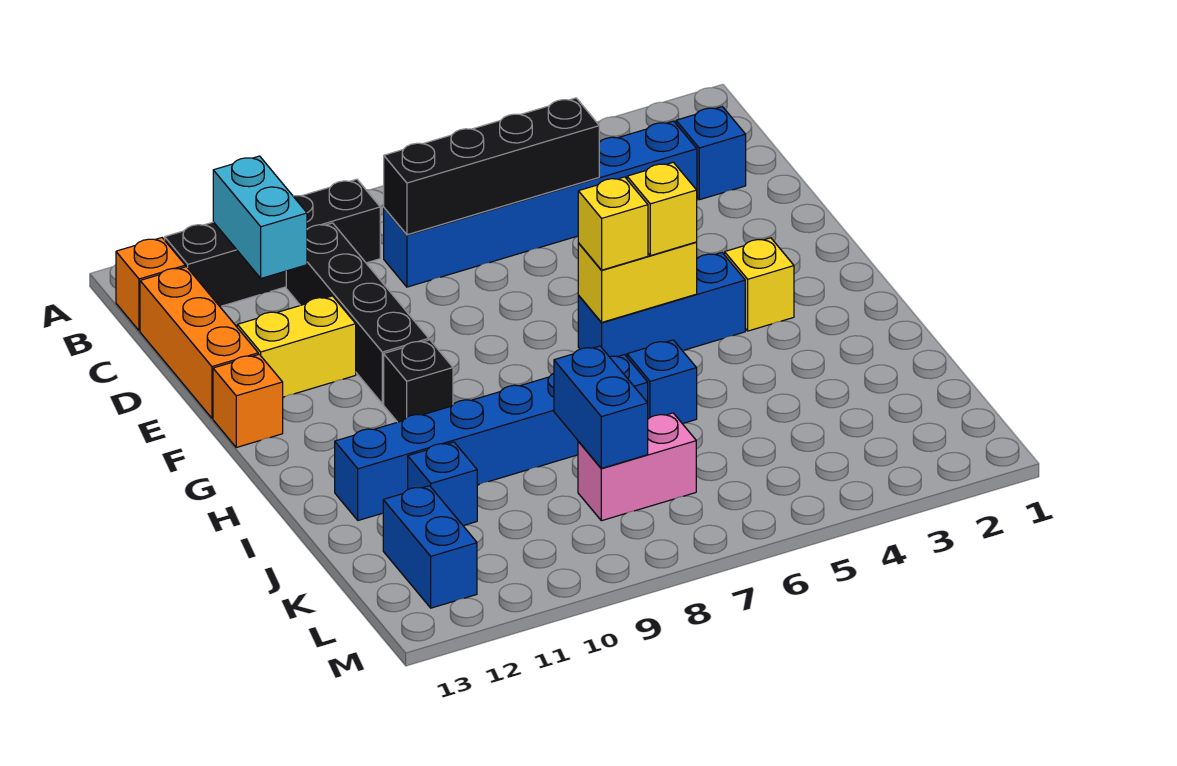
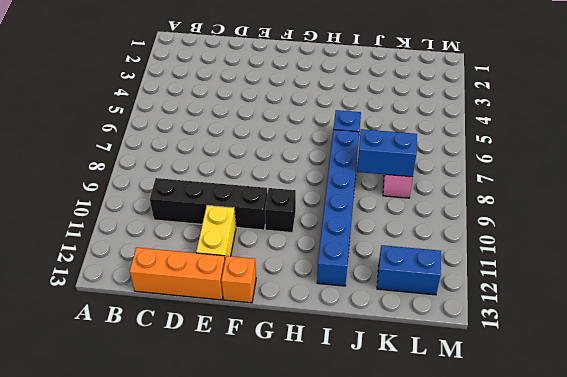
none -> black 1x4 brick [165,179,380,306]
none -> orange 1x1 brick [116,238,185,331]
none -> blue 1x1 brick [676,107,746,200]

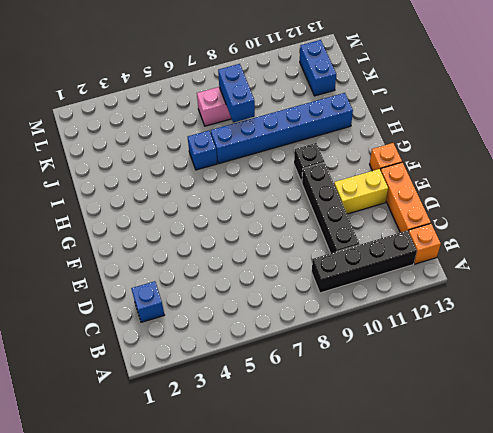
none -> blue 1x6 brick [384,121,697,287]
none -> yellow 1x1 brick [725,238,794,331]
none -> blue 1x3 brick [578,253,745,357]

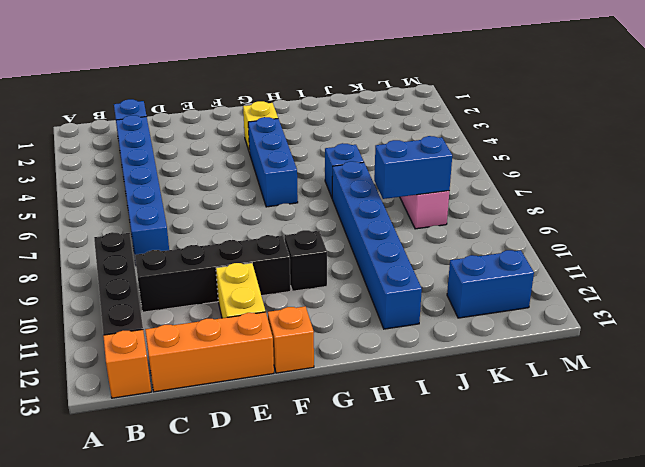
none -> blue 1x1 brick [408,442,477,526]
none -> cyan 1x2 brick [213,156,307,278]
none -> black 1x4 brick [384,98,599,235]

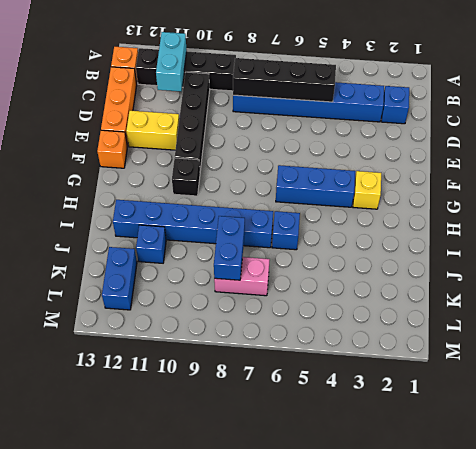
none -> yellow 1x2 brick [578,242,697,323]
none -> yellow 1x1 brick [627,162,697,256]
none -> yellow 1x1 brick [578,177,648,270]

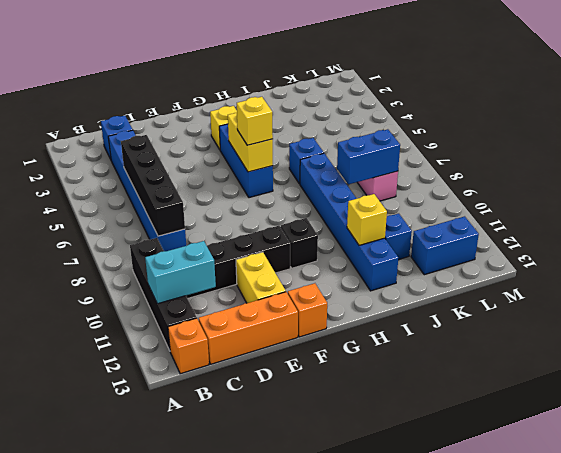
yellow 1x1 brick [347,194,387,245] -> yellow 1x1 brick moved to [627,162,697,256]

